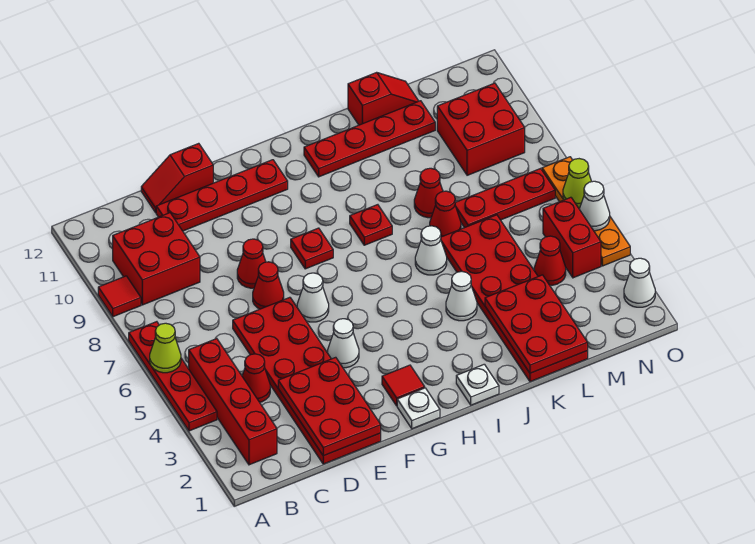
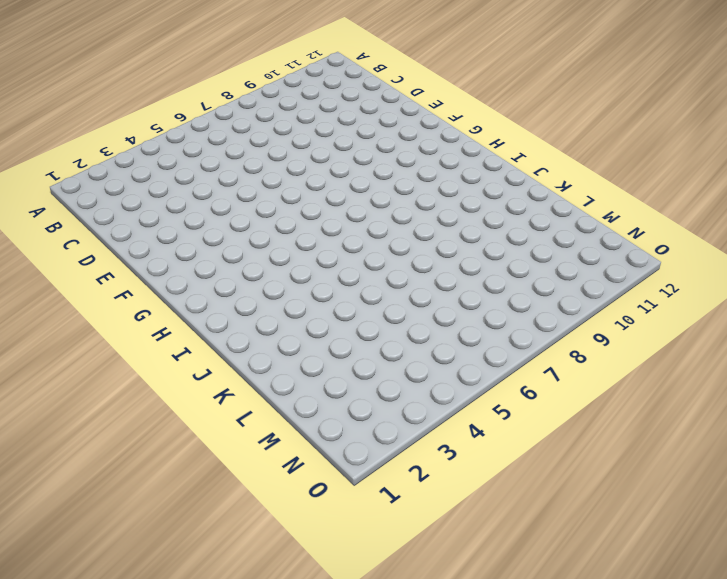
none -> red 1x4 plate [129,322,217,431]
none -> red 1x1 tile [98,276,141,317]
none -> red 1x4 brick [189,339,277,465]
none -> red 2x2 brick [113,213,200,305]

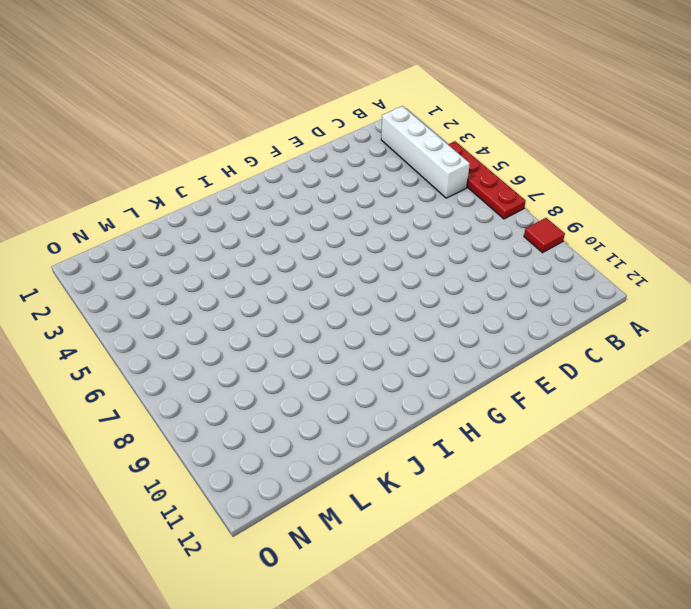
white 1x4 brick [381,106,470,198] -> red 1x4 brick [189,339,277,465]
none -> red 2x2 brick [113,213,200,305]
none -> red 1x1 cone [242,354,270,402]
none -> red 2x6 plate [233,297,381,464]
none -> red 1x4 plate [156,160,288,231]

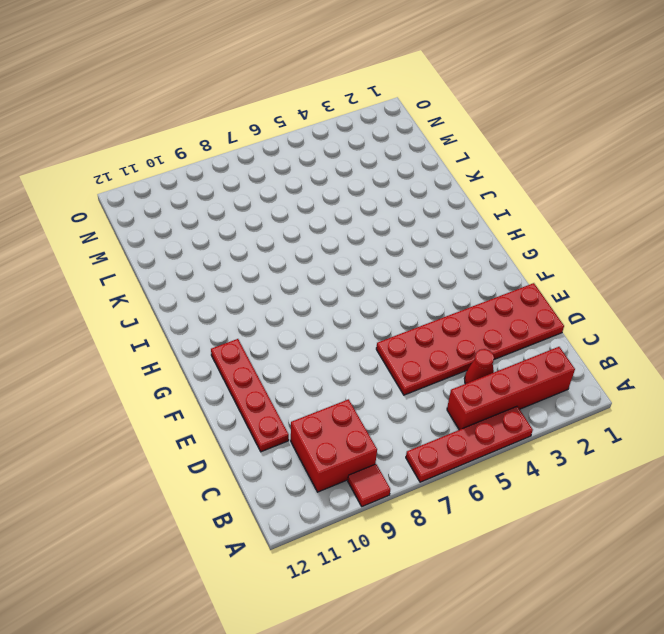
none -> red 1x2 slope [141,143,213,213]
none -> red 1x1 cone [253,262,284,309]
none -> red 1x1 cone [237,239,266,288]
none -> white 1x1 cone [328,319,359,368]

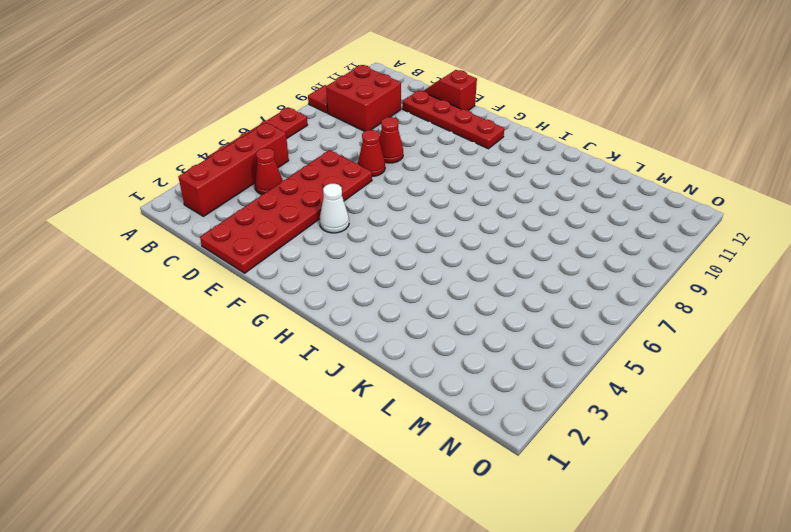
none -> white 1x1 cone [297,273,329,322]
none -> white 1x1 plate [397,388,440,429]
none -> red 1x1 tile [382,365,425,406]
none -> red 1x1 plate [291,228,333,269]

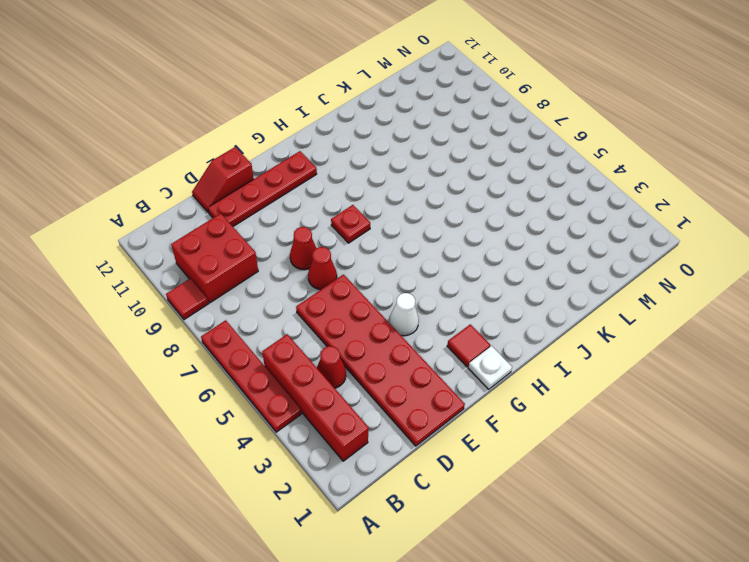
none -> white 1x1 cone [297,273,329,322]
none -> white 1x1 plate [456,364,499,405]
none -> red 1x1 plate [350,205,392,245]
none -> red 1x4 plate [304,101,435,177]

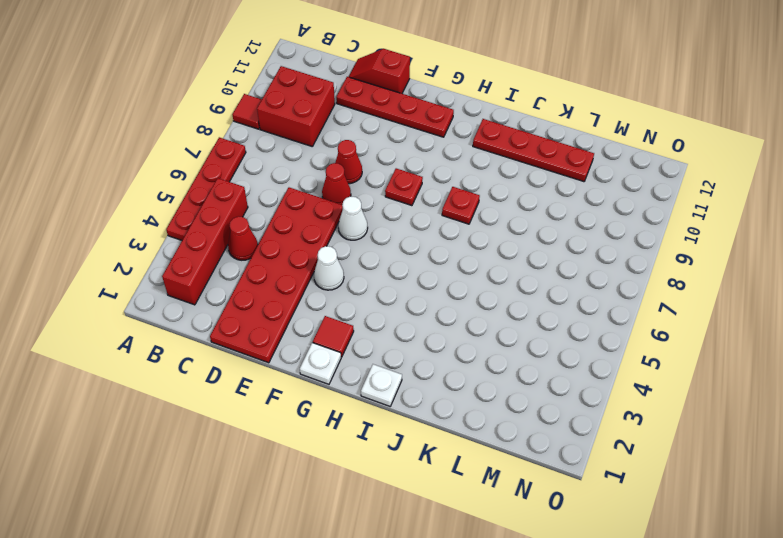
none -> white 1x1 cone [446,272,477,321]
none -> white 1x1 cone [415,226,447,275]
none -> red 2x6 plate [441,215,588,382]
none -> red 1x1 cone [430,191,461,237]

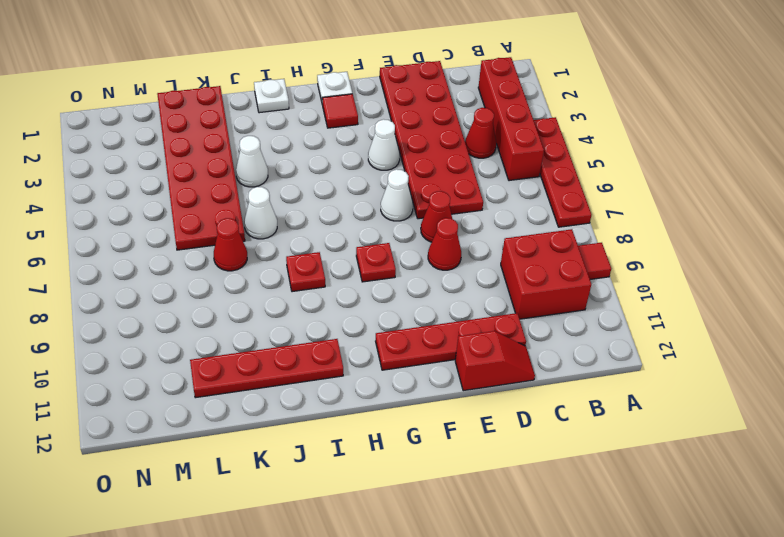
none -> red 1x1 cone [414,168,443,218]
none -> red 1x2 slope [348,72,418,125]
none -> red 1x3 plate [455,169,555,228]
none -> red 1x1 cone [534,236,566,285]

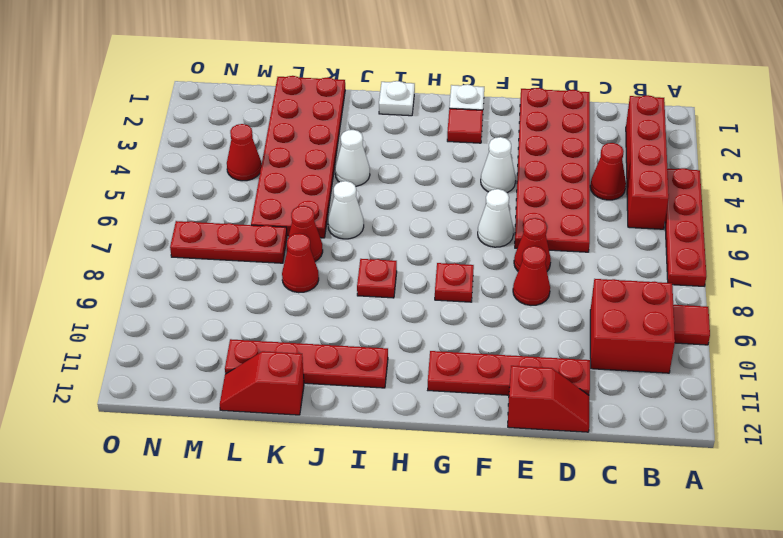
none -> red 2x2 brick [437,83,525,175]
none -> red 1x2 brick [543,197,601,278]
none -> white 1x1 cone [624,258,655,307]
none -> orange 1x4 plate [542,157,630,266]

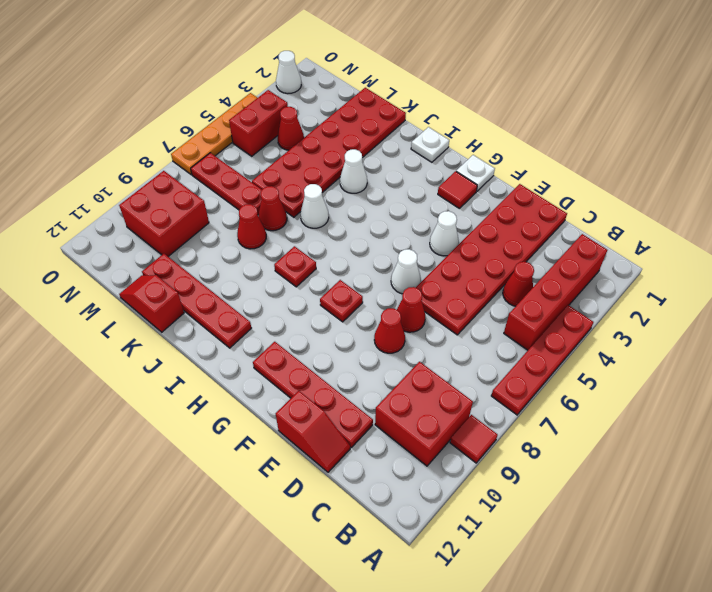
none -> lime 1x1 cone [150,323,181,373]
none -> red 2x3 plate [278,357,381,456]
none -> red 2x3 plate [485,275,588,373]
none -> white 1x1 cone [579,181,610,231]

